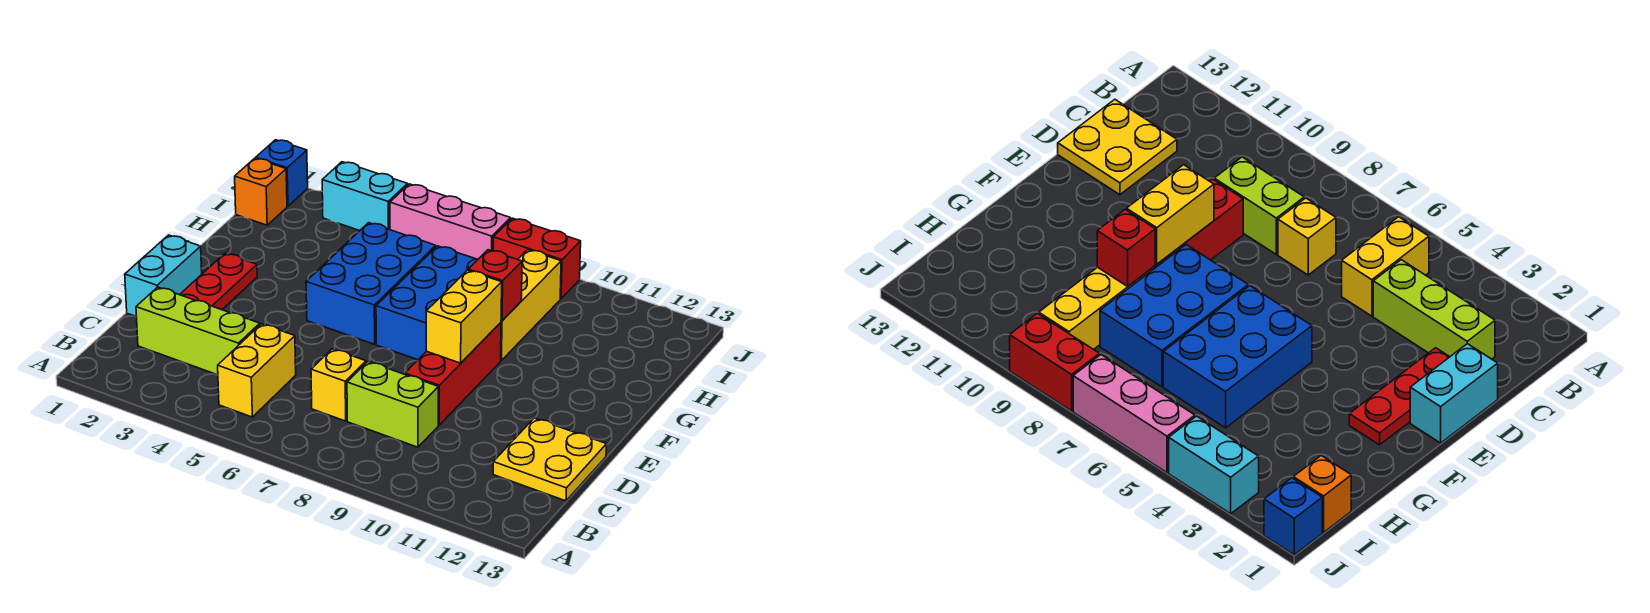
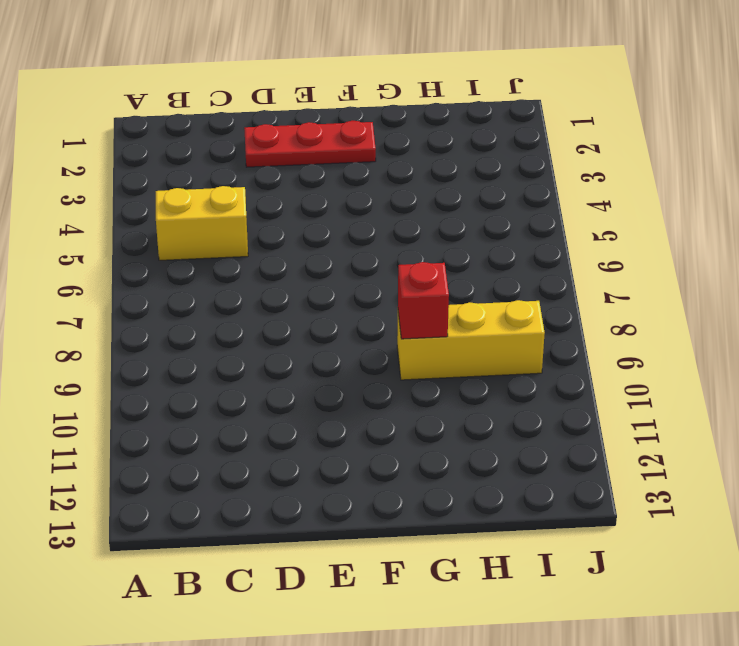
none -> lime 1x3 brick [136,287,260,375]
none -> yellow 1x1 brick [311,349,366,421]
none -> lime 1x2 brick [347,362,438,447]

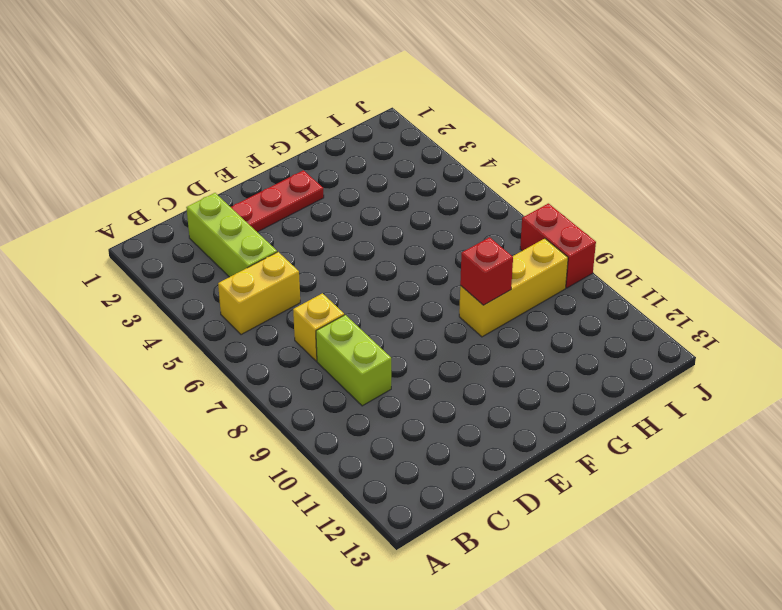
none -> yellow 2x2 plate [493,418,607,501]
none -> cyan 1x2 brick [125,235,202,317]
none -> red 1x3 brick [405,323,501,425]

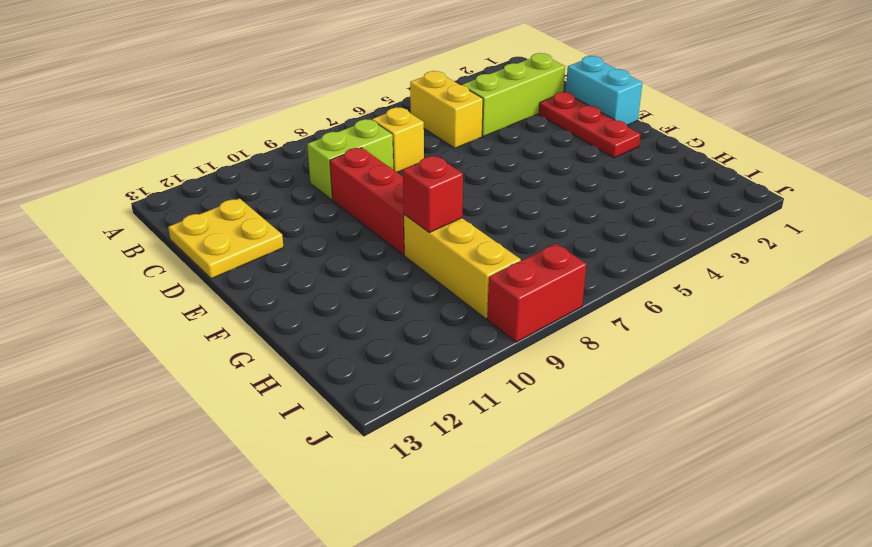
none -> blue 2x3 brick [306,223,436,344]
none -> blue 2x3 brick [376,246,478,360]
none -> orange 1x1 brick [235,158,287,225]

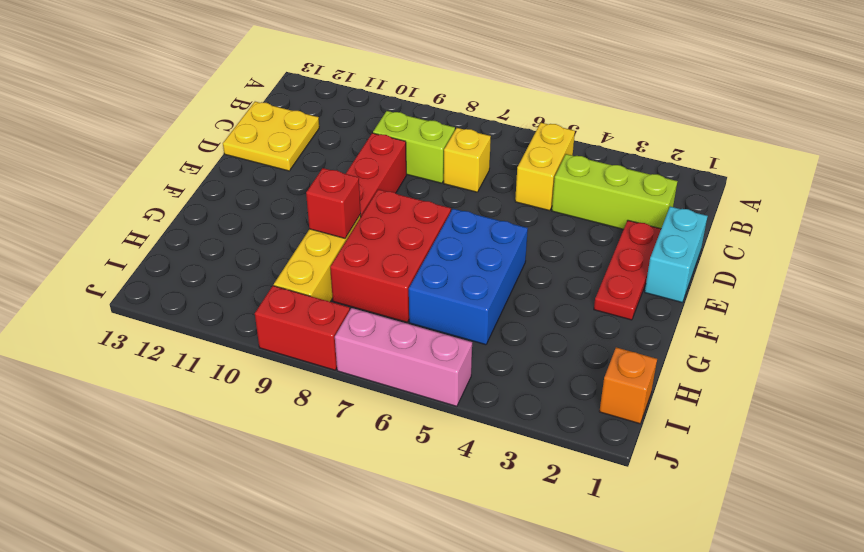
red 2x3 brick [330,189,451,322] -> blue 2x3 brick [376,246,478,360]
none -> blue 1x1 brick [256,140,308,206]
none -> cyan 1x2 brick [322,162,408,231]
none -> yellow 1x2 brick [426,270,502,363]

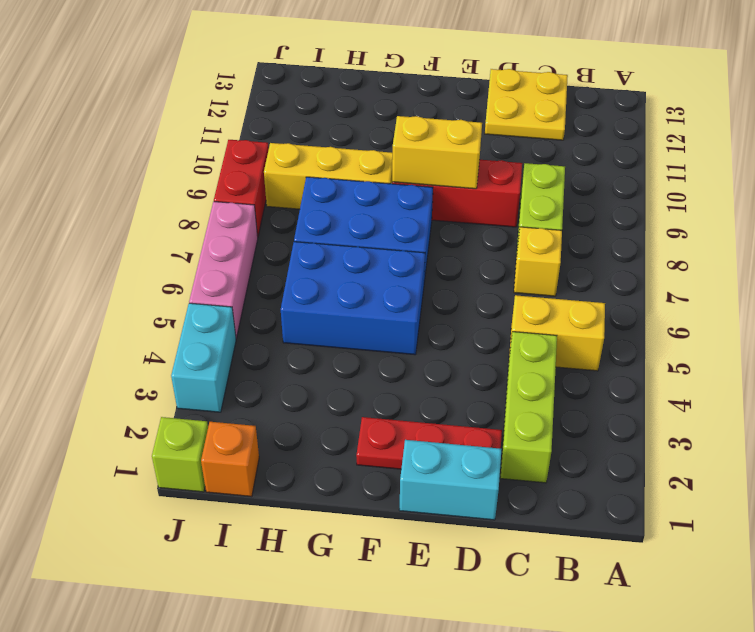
lime 1x1 brick [152,417,208,492] -> blue 1x1 brick [256,140,308,206]
none -> red 1x1 brick [468,250,522,321]

